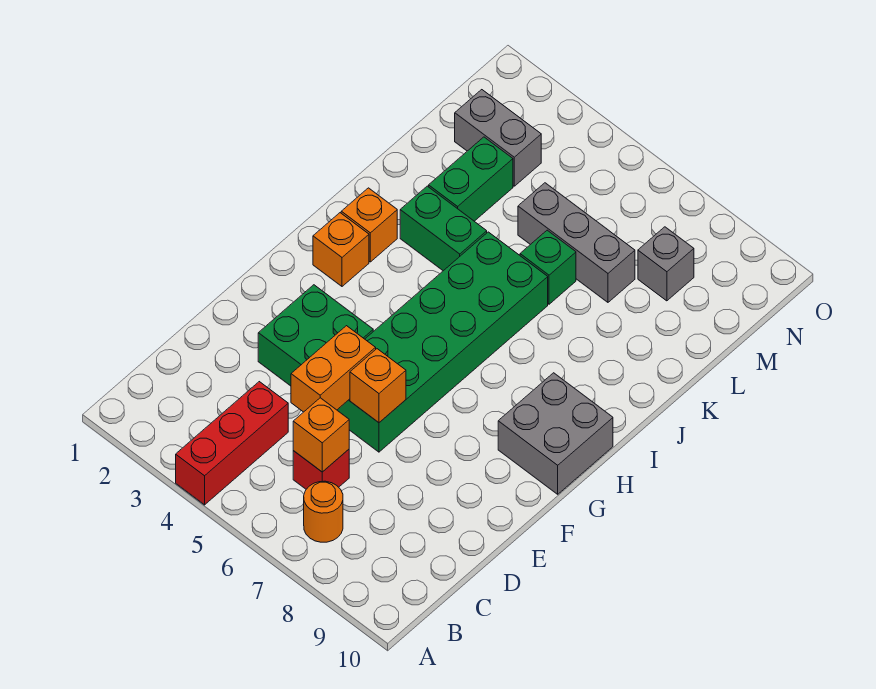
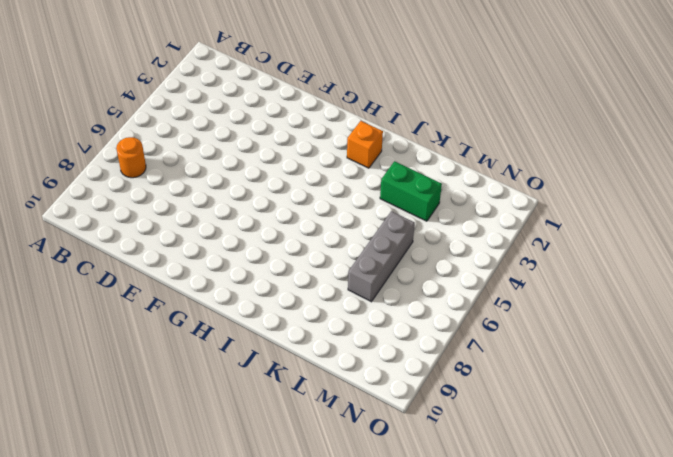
none -> red 1x3 brick [176,382,288,505]
none -> red 1x1 brick [293,449,349,489]
none -> green 2x2 brick [258,285,373,386]

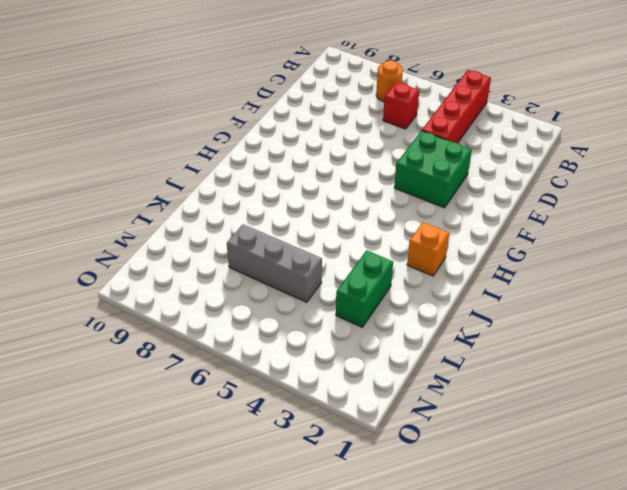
red 1x4 brick [422,70,491,143] -> red 1x3 brick [176,382,288,505]
none -> green 2x6 brick [337,232,548,452]
none -> grey 2x2 brick [498,373,613,494]
none -> orange 1x1 brick [313,213,369,286]

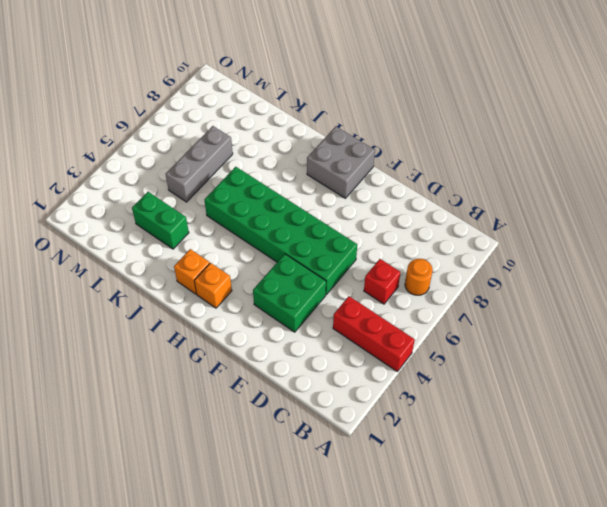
none -> green 1x2 brick [400,186,487,271]
none -> green 1x1 brick [520,230,576,304]
none -> grey 1x2 brick [455,90,541,186]

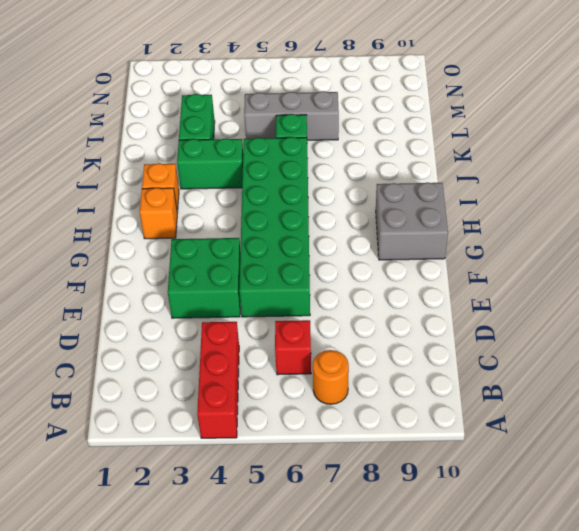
none -> grey 1x2 brick [455,90,541,186]
none -> grey 1x1 brick [638,227,694,301]
none -> orange 1x1 brick [293,398,349,472]

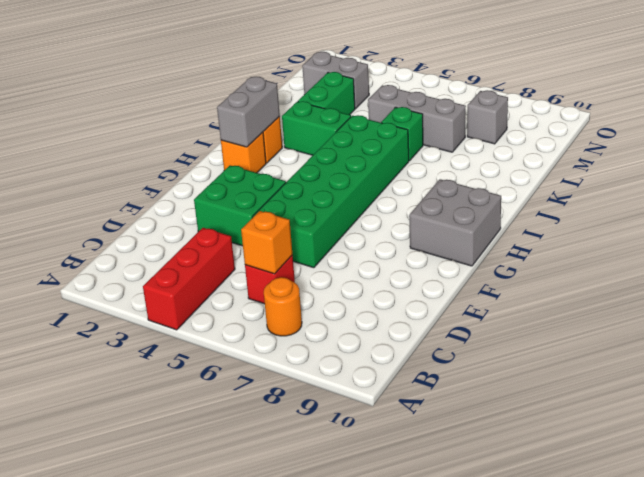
grey 1x2 brick [217,77,280,147] -> none
none -> orange 1x2 brick [291,326,376,412]
none -> orange 1x1 brick [350,349,406,423]

